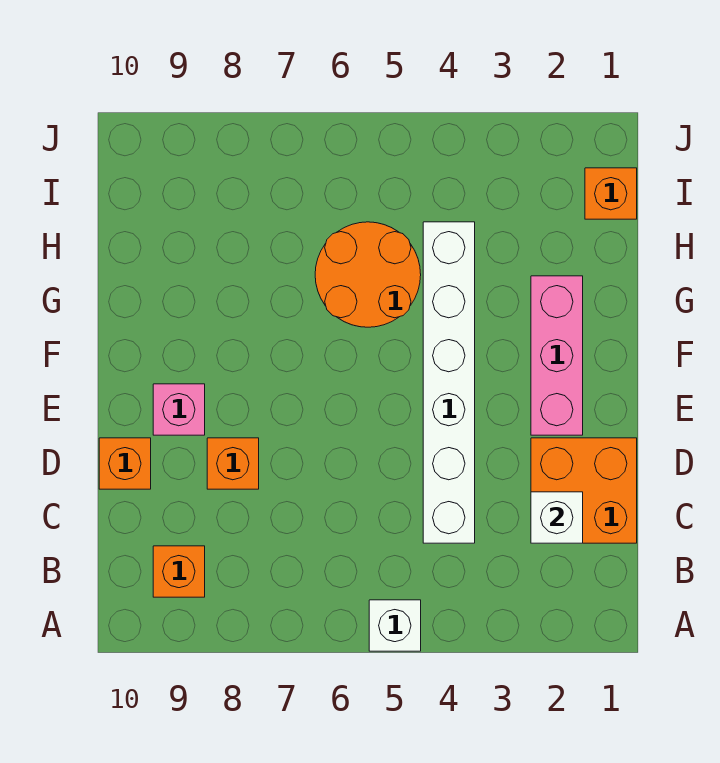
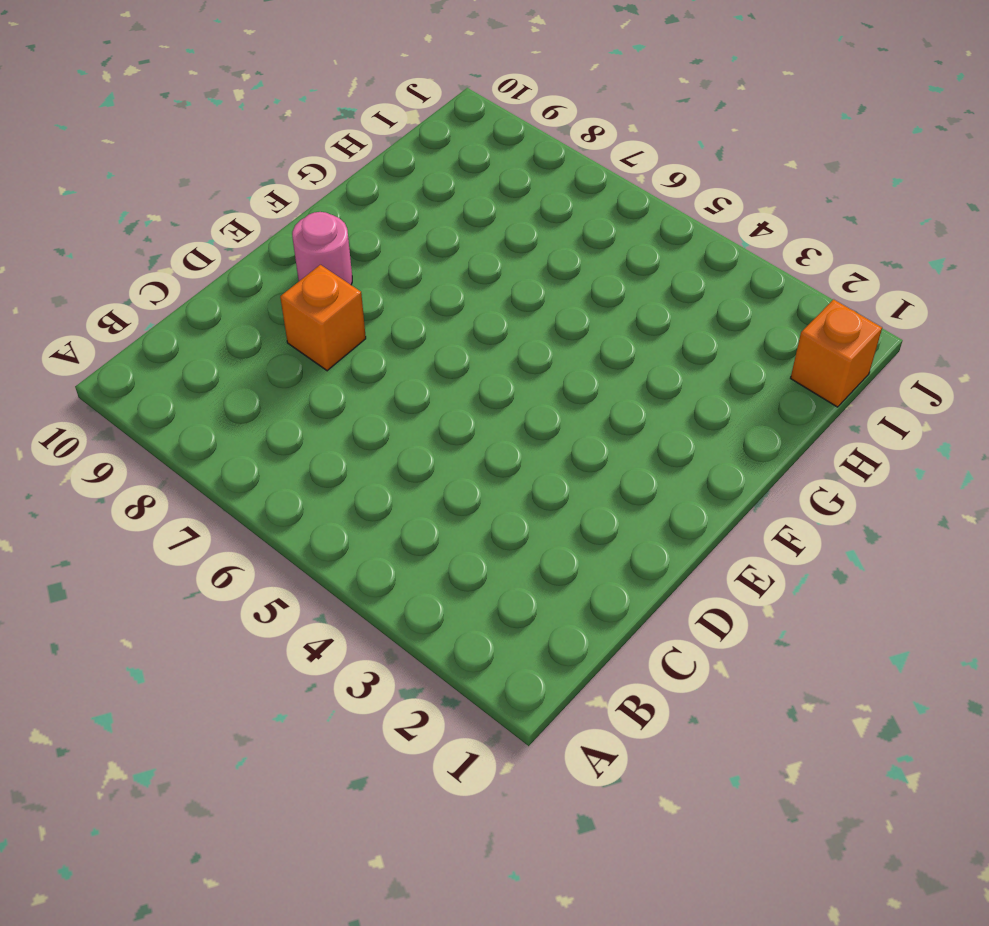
pink 1x1 round brick [292,212,352,285] -> pink 1x1 brick [153,384,205,435]
none -> white 1x1 brick [369,600,421,651]
none -> orange 1x1 brick [153,546,205,597]

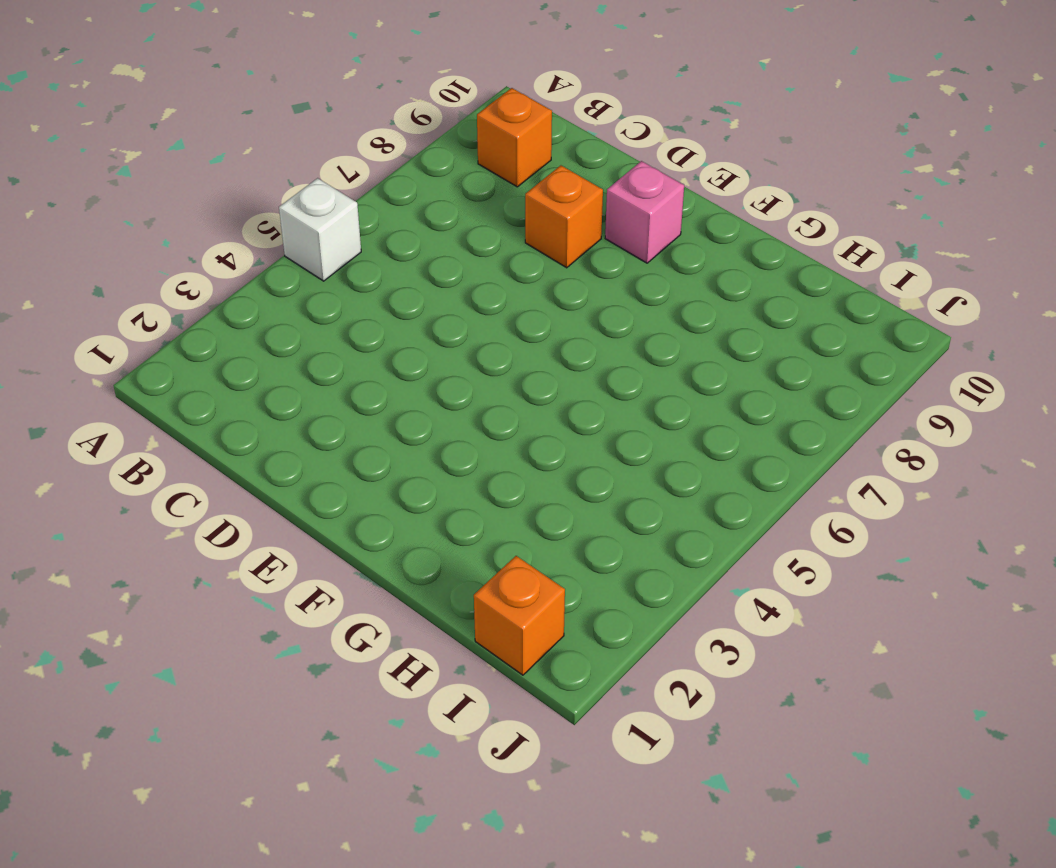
none -> orange 2x2 brick [531,438,637,543]
none -> white 1x6 brick [423,222,475,543]

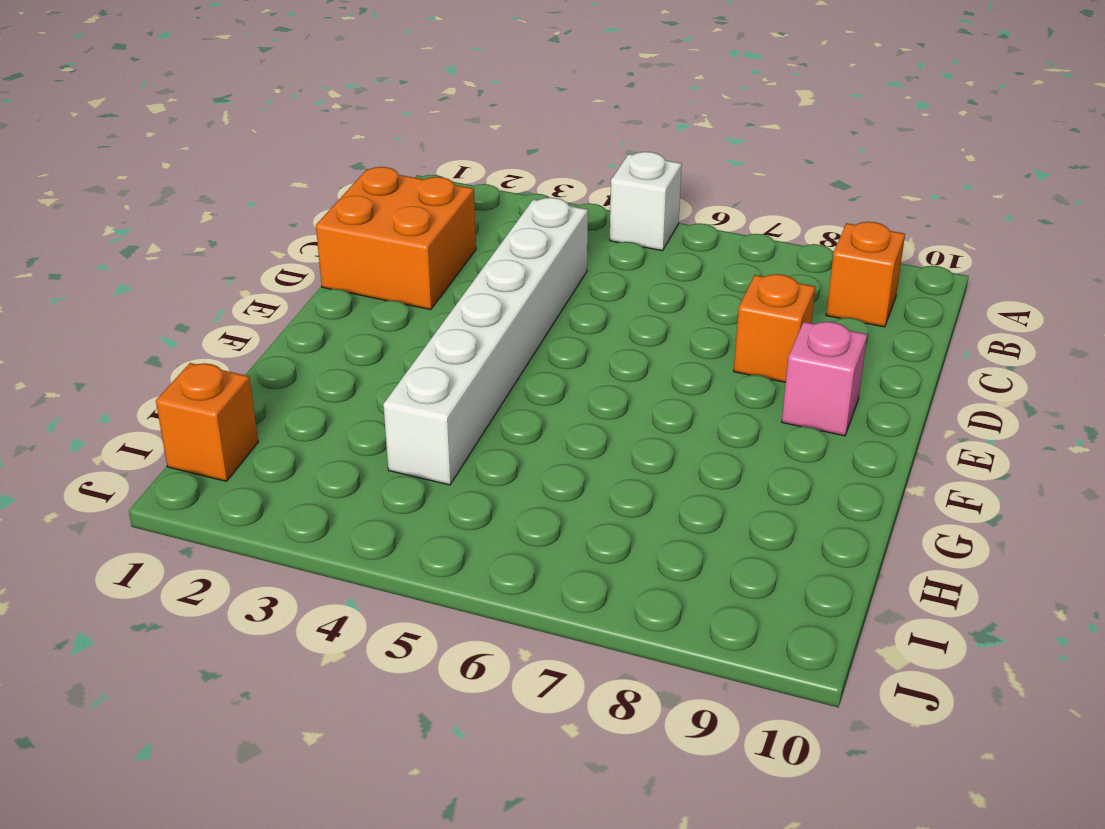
none -> orange 1x1 brick [99,438,151,489]
none -> pink 1x3 brick [531,276,583,435]

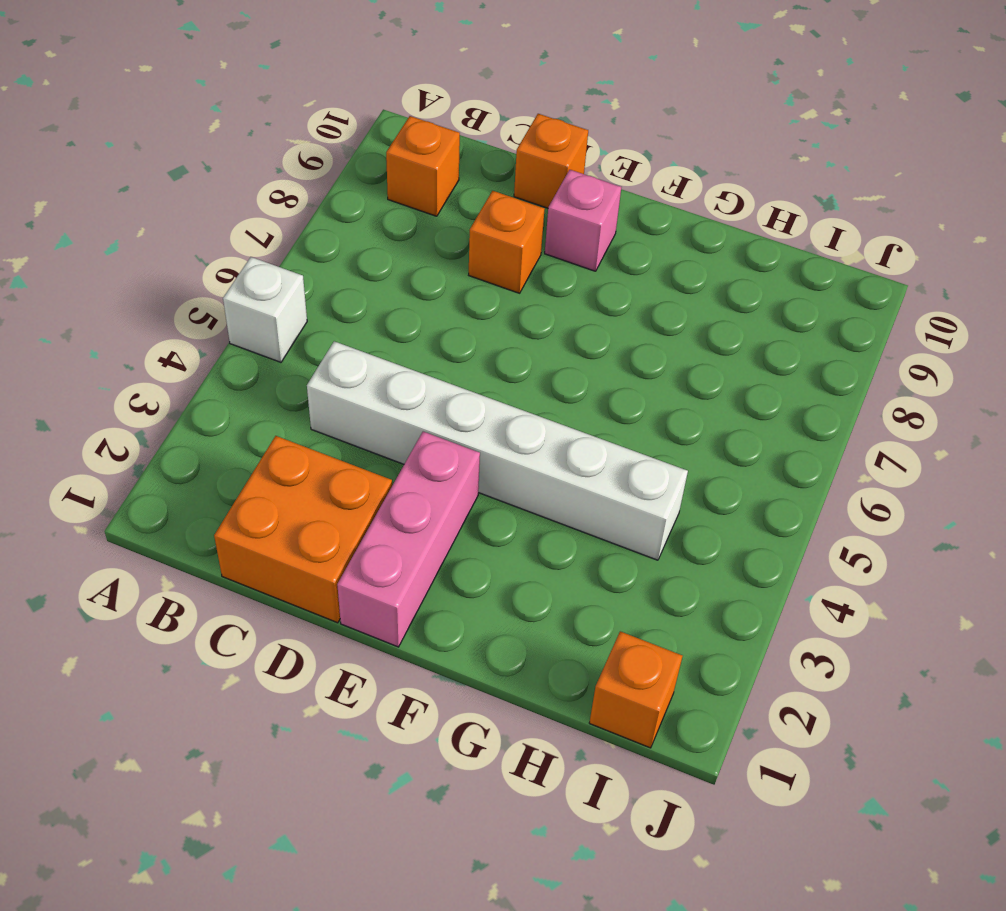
pink 1x3 brick [337,432,480,647] -> pink 1x3 brick turned to [531,276,583,435]
none -> orange 2x2 round brick [315,222,421,327]
none -> white 1x1 brick [531,492,583,543]

